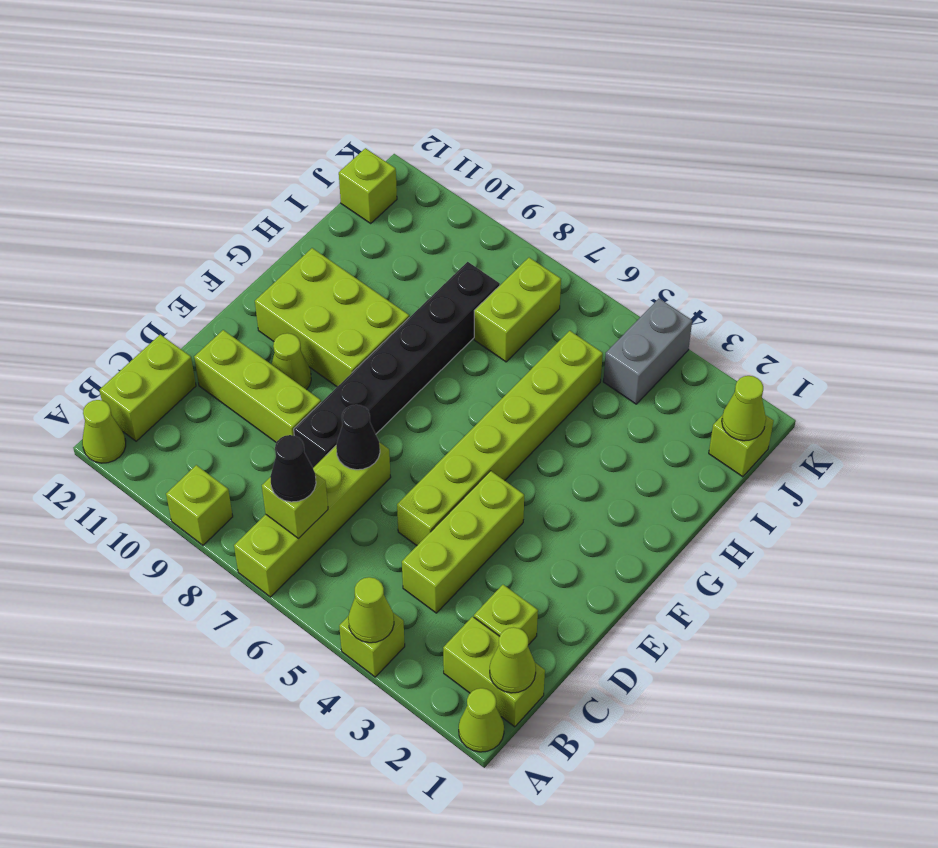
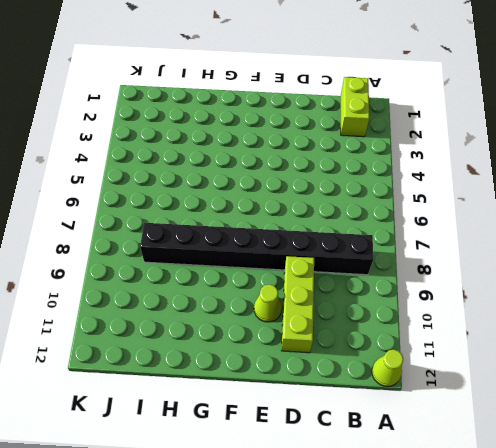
black 1x8 brick [140,223,373,275] -> black 1x6 brick [294,262,500,468]
none -> lime 1x1 cone [459,688,504,752]
none -> lime 1x1 brick [339,613,405,677]
none -> lime 1x4 brick [234,442,391,597]

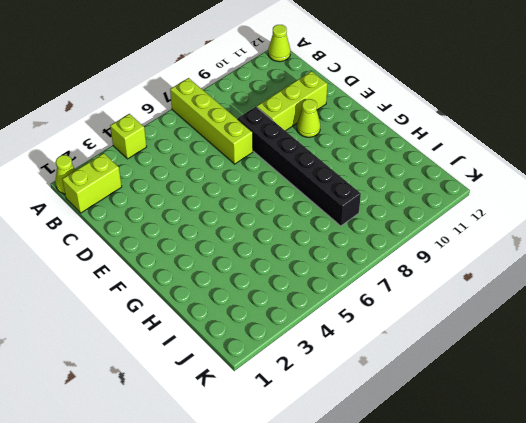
none -> lime 1x1 brick [166,465,233,545]
none -> lime 1x2 brick [99,334,196,441]
none -> lime 1x1 brick [474,585,538,645]

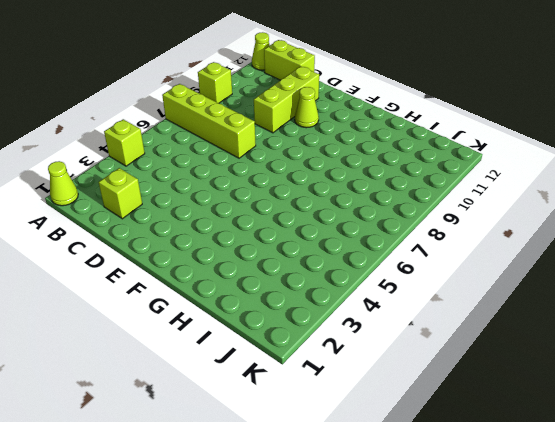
none -> lime 1x2 brick [443,617,545,727]
none -> lime 1x3 brick [402,471,524,613]
none -> lime 1x6 brick [397,331,603,546]

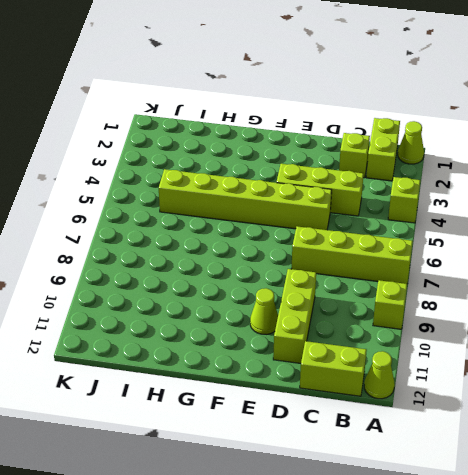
none -> black 1x6 brick [294,262,500,468]
none -> lime 2x3 brick [255,248,409,387]
none -> lime 1x2 brick [474,258,561,362]

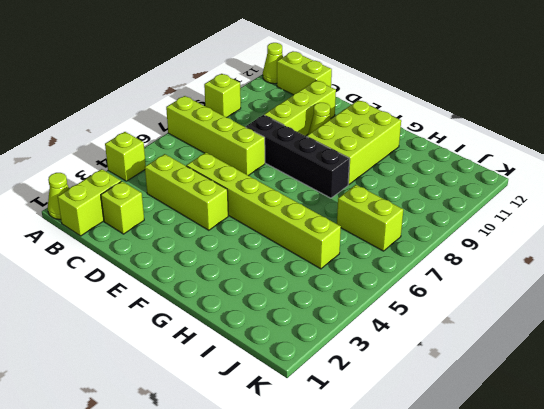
black 1x4 brick [246,115,350,198] -> black 1x6 brick [294,262,500,468]
none -> lime 1x1 brick [709,415,774,477]
none -> grey 1x2 brick [603,299,692,404]
none -> lime 1x1 brick [339,148,397,223]

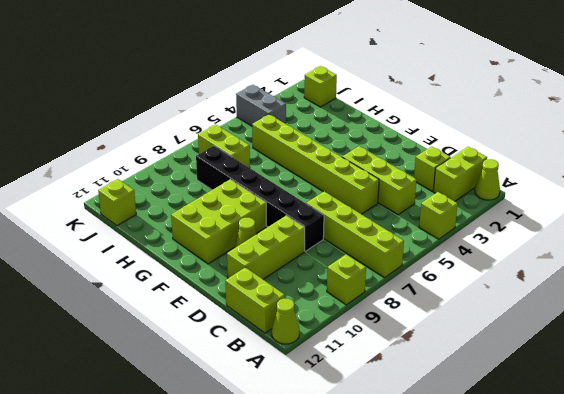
none -> lime 1x1 cone [348,577,394,643]
none -> lime 1x1 cone [490,627,536,693]
none -> lime 1x1 brick [262,473,328,538]

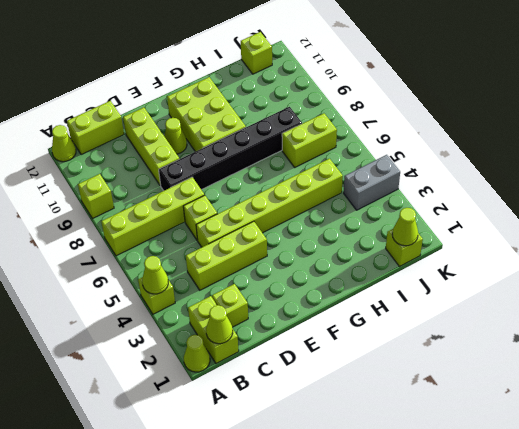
lime 1x1 brick [183,195,217,241] -> lime 1x1 brick moved to [262,473,328,538]
none -> black 1x1 cone [336,405,380,470]
none -> black 1x1 cone [270,435,316,502]

